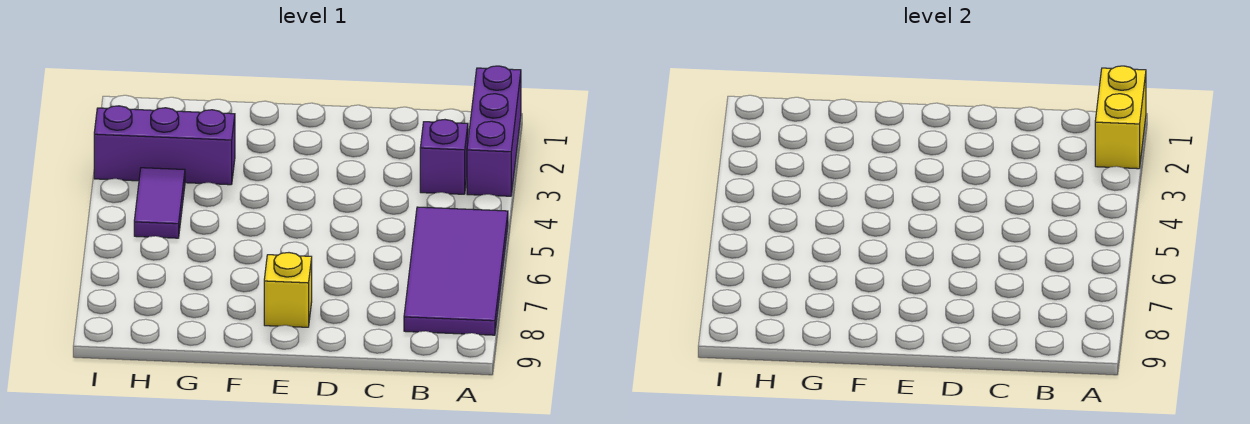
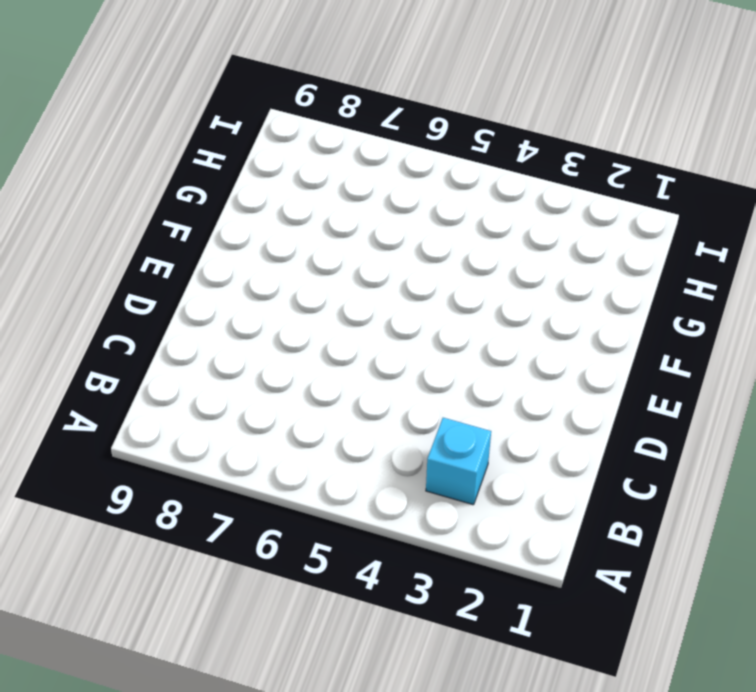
cyan 1x1 brick [426,418,491,505] -> purple 1x1 brick [420,120,468,194]
none -> purple 1x3 brick [467,66,521,196]
none -> purple 2x4 tile [404,207,508,335]

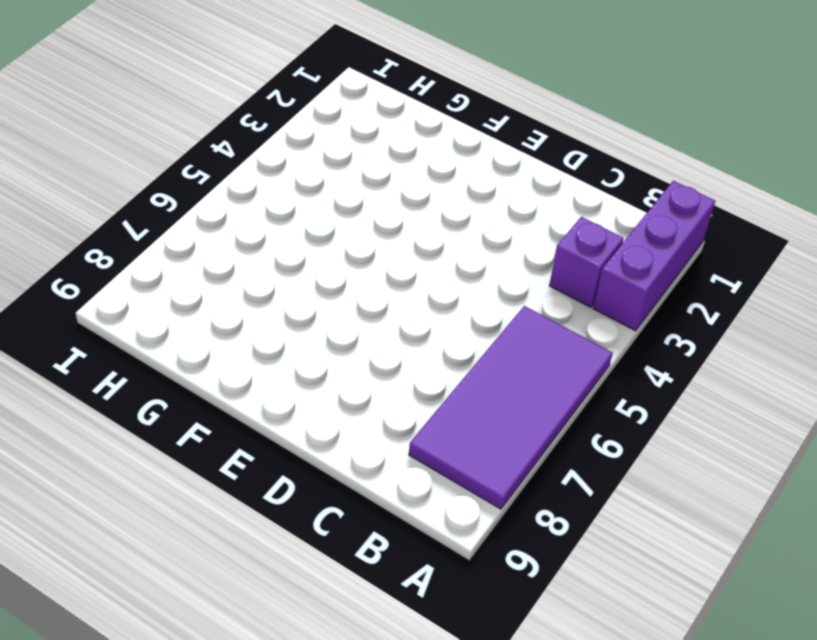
none -> yellow 1x1 brick [264,253,312,327]
none -> purple 1x3 brick [94,106,235,185]

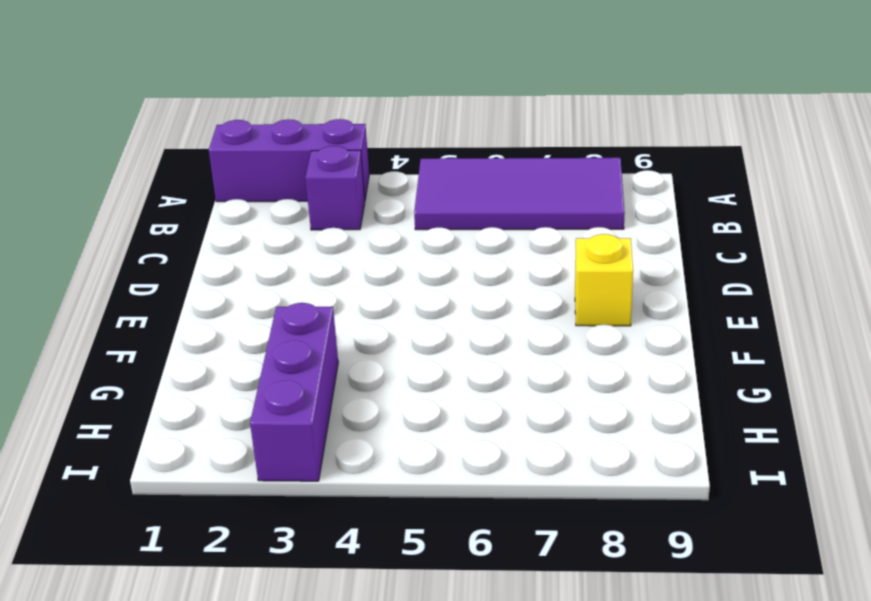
none -> purple 1x2 tile [134,168,185,238]
none -> yellow 1x2 brick [1095,66,1146,169]

